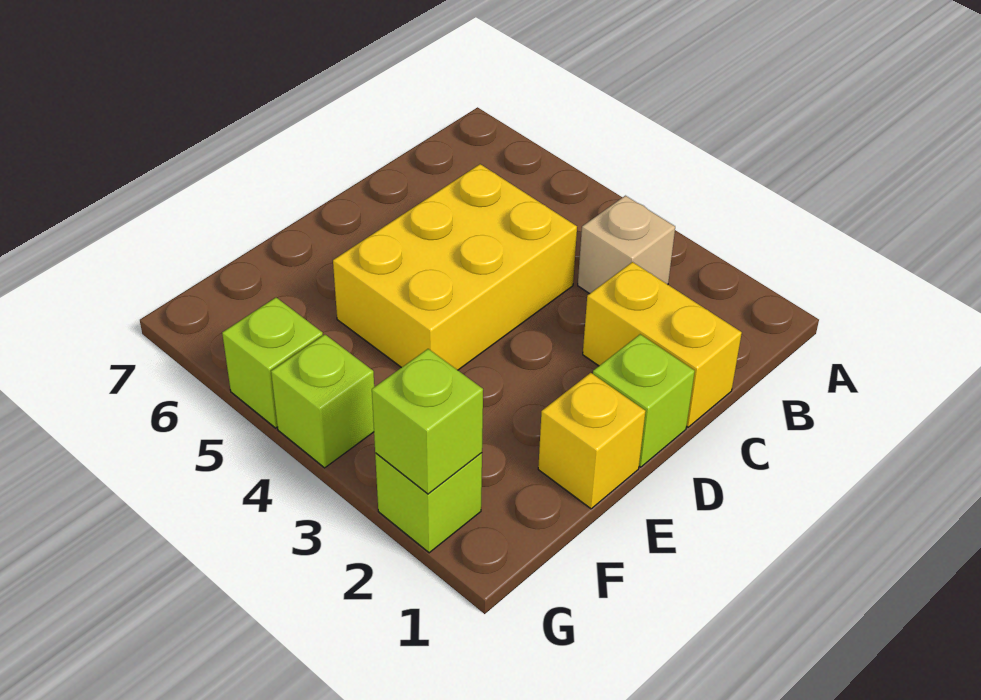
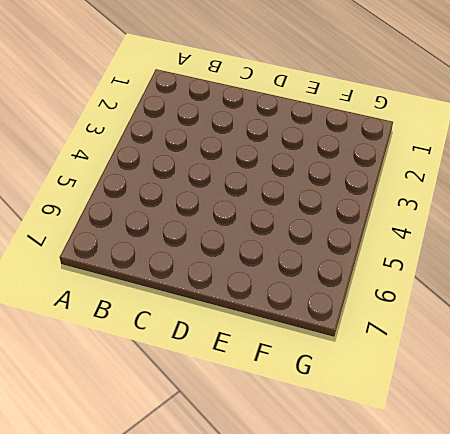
none -> tan 1x1 brick [578,196,675,294]
none -> yellow 1x2 brick [583,262,742,427]

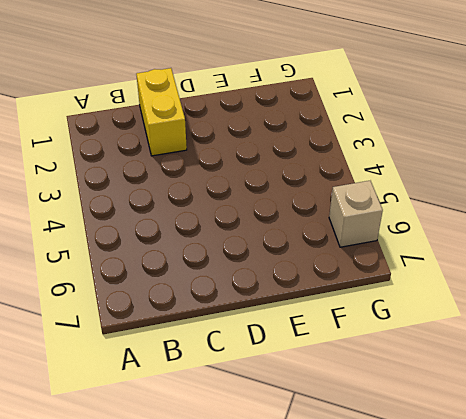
tan 1x1 brick [329,181,383,247] -> tan 1x1 brick moved to [578,196,675,294]
none -> yellow 2x3 brick [333,164,577,370]
none -> lime 1x1 brick [593,334,695,467]

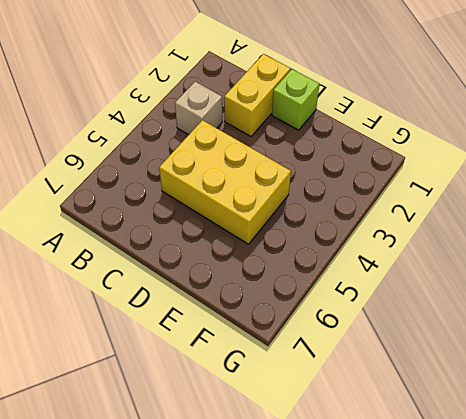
none -> yellow 1x1 brick [538,373,646,509]
none -> lime 1x1 brick [375,453,482,553]

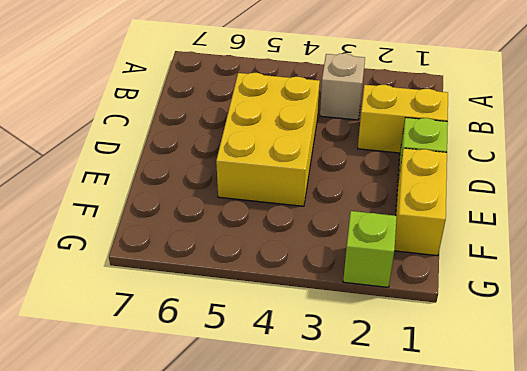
yellow 1x2 brick [394,148,447,256] -> yellow 1x1 brick [538,373,646,509]
none -> lime 1x1 brick [271,335,374,468]
none -> lime 1x1 brick [222,297,323,428]

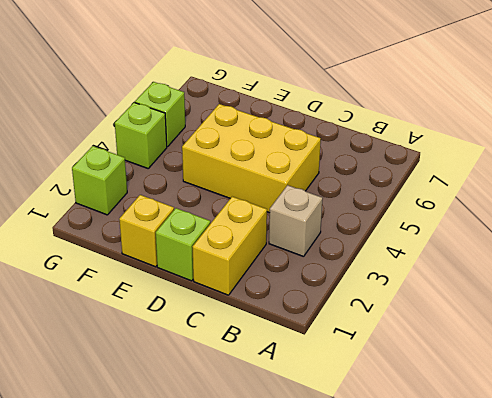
none -> lime 1x1 brick [372,349,483,494]

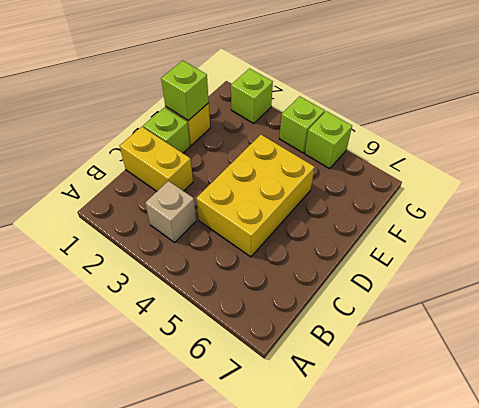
lime 1x1 brick [161,61,209,121] -> lime 1x1 brick moved to [372,349,483,494]

